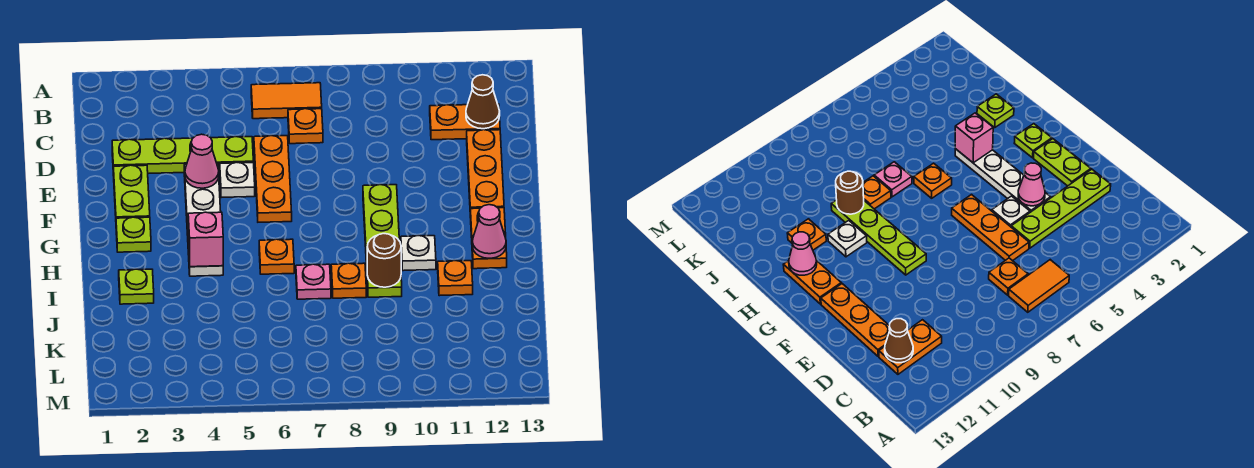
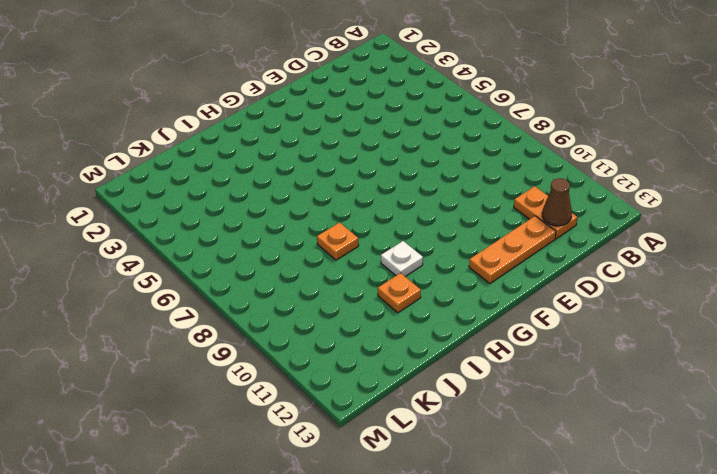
none -> orange 1x2 tile [251,83,322,119]
none -> orange 1x1 plate [288,109,323,144]
none -> lime 1x4 plate [112,137,253,174]

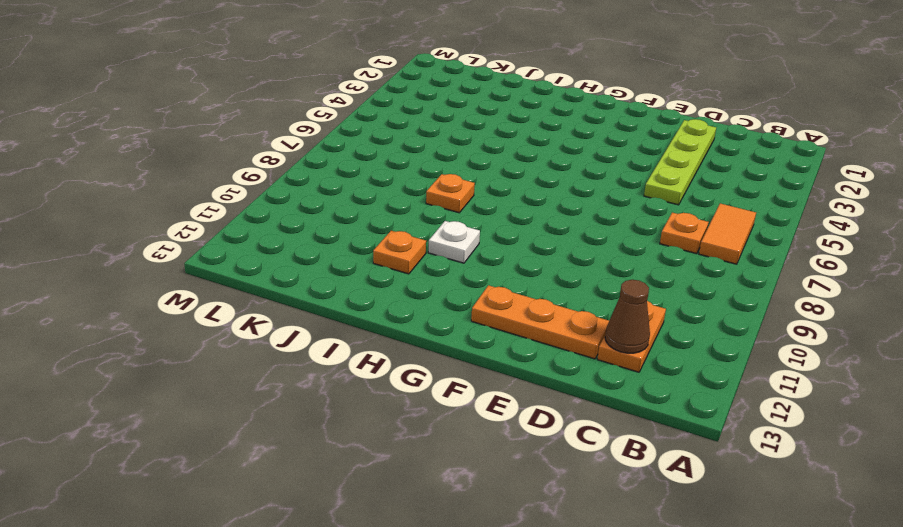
none -> orange 1x3 plate [254,136,292,222]
none -> lime 1x2 plate [113,165,150,218]
none -> white 1x4 plate [184,164,223,276]

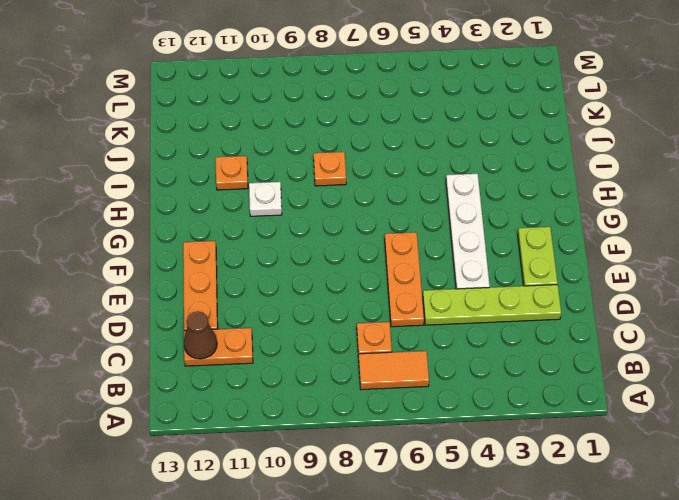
none -> white 1x1 plate [220,163,255,198]
none -> lime 1x4 plate [363,185,402,297]
none -> lime 1x1 plate [116,217,151,252]

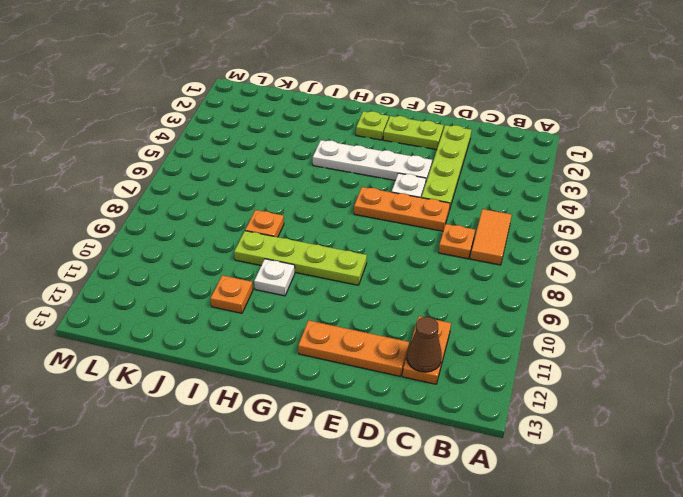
none -> orange 1x2 plate [470,208,507,269]
none -> orange 1x1 plate [259,239,294,274]
none -> lime 1x1 plate [119,269,154,304]

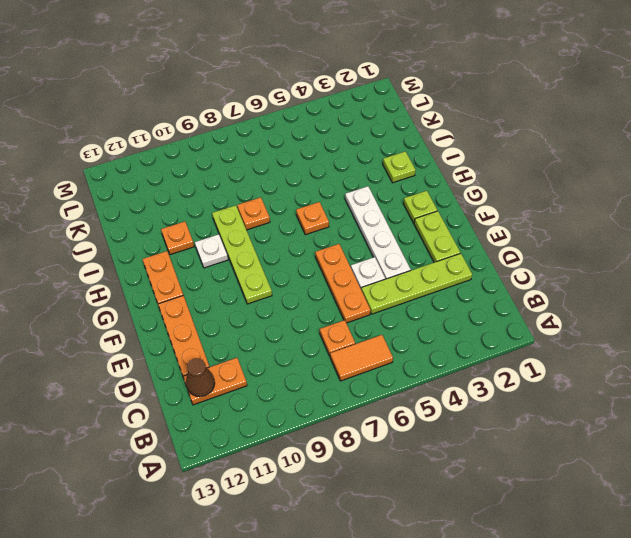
none -> pink 1x1 plate [296,264,331,299]
none -> pink 1x1 cone [185,134,219,188]
none -> pink 1x1 brick [188,212,223,267]

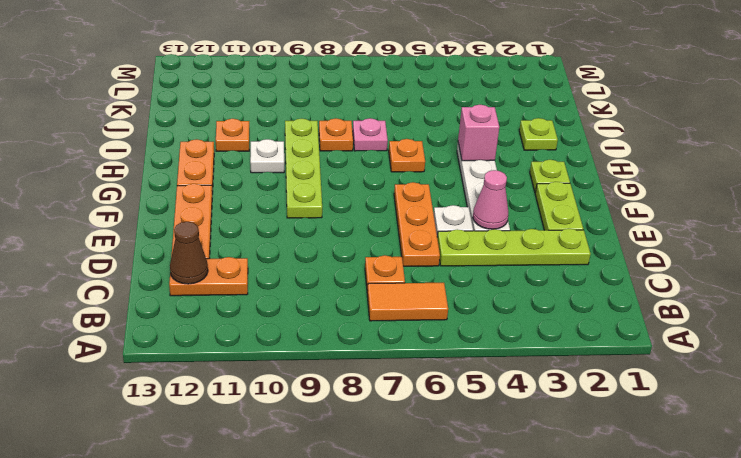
none -> pink 1x1 cone [472,205,506,258]
none -> brown 1x1 round brick [367,234,401,287]

